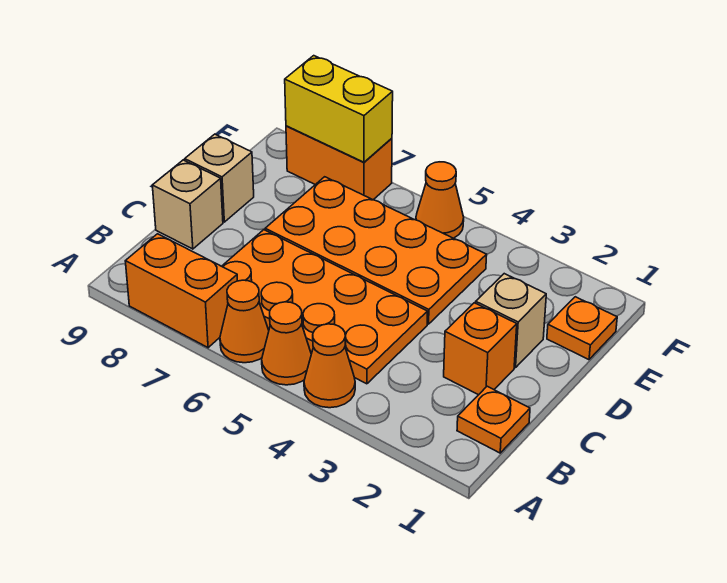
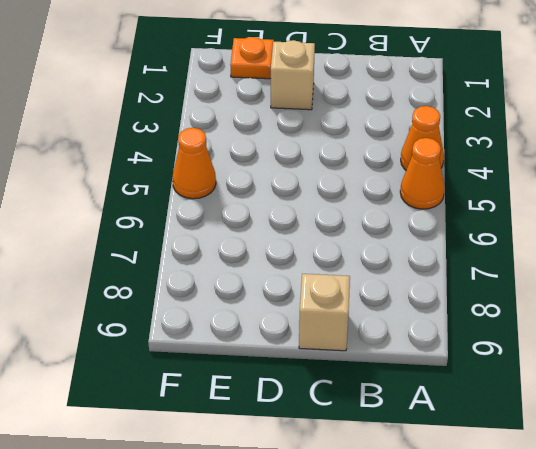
none -> orange 1x1 cone [220,280,269,363]
none -> orange 1x2 brick [125,234,237,348]
none -> orange 1x1 plate [457,386,530,453]

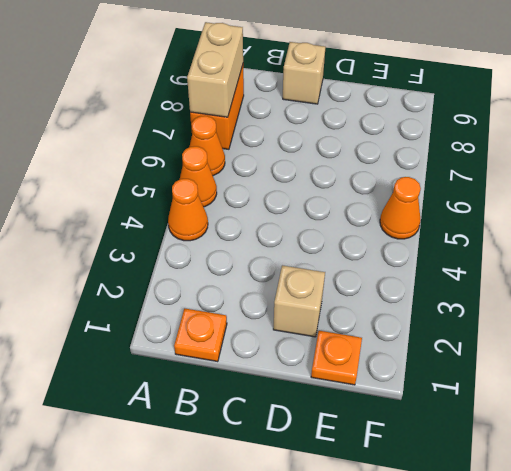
tan 1x2 brick [187,22,243,117] -> none
none -> orange 2x4 plate [222,230,428,384]
none -> orange 1x1 brick [444,303,517,395]
none -> orange 2x4 plate [265,177,487,324]

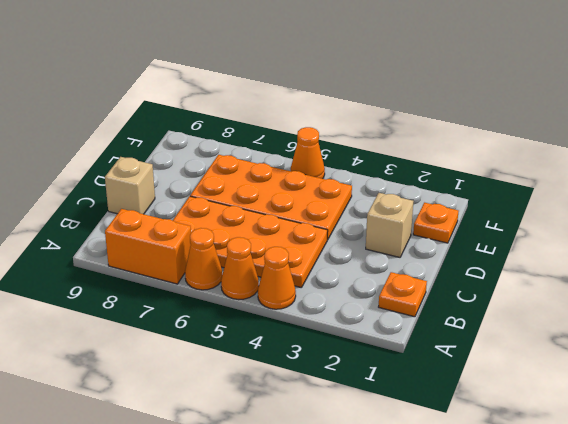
none -> orange 1x1 brick [444,303,517,395]
none -> tan 1x1 brick [185,134,254,222]
none -> orange 1x2 brick [286,126,392,200]

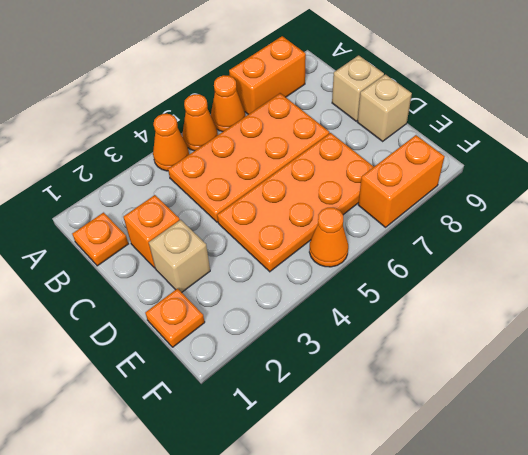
none -> yellow 1x2 brick [285,56,393,162]

